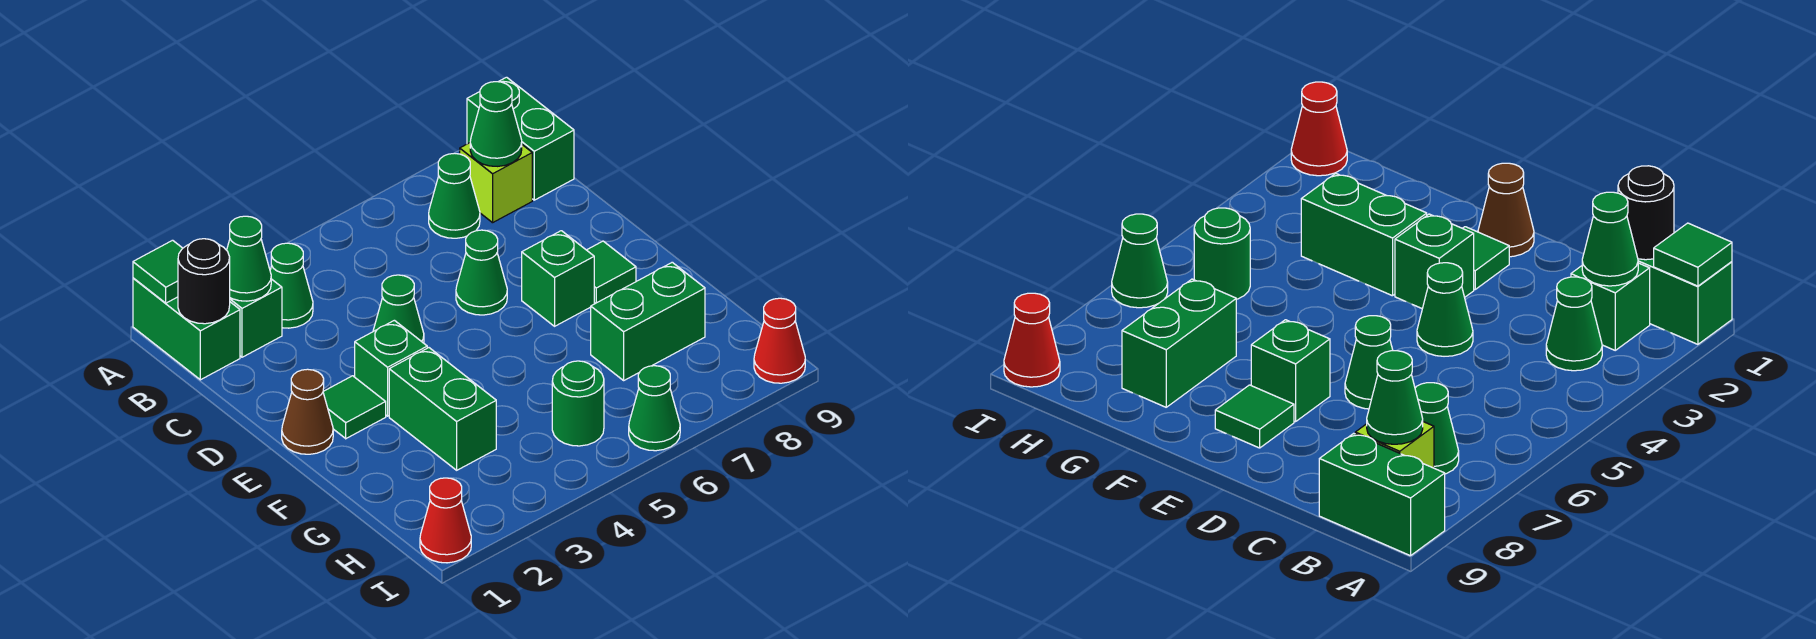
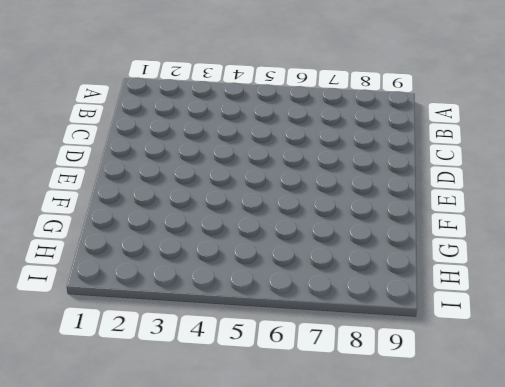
none -> green 1x2 brick [133,278,240,380]
none -> green 1x2 brick [467,77,574,200]
none -> green 1x1 brick [230,279,282,357]

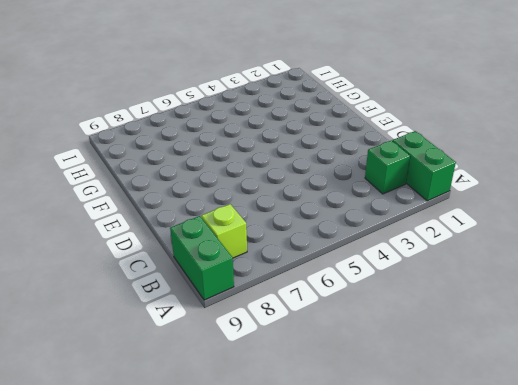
none -> green 1x1 cone [270,243,313,328]
none -> green 1x1 cone [429,153,480,238]
none -> green 1x1 cone [373,275,424,343]

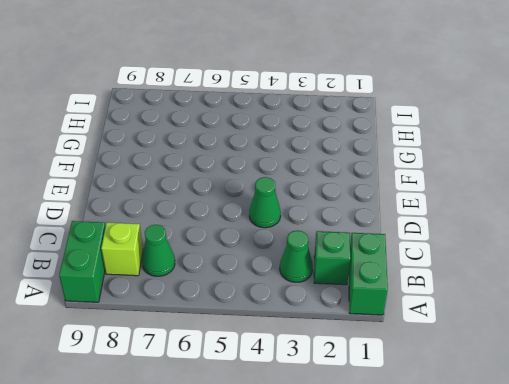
none -> green 1x1 cone [456,230,507,315]
none -> brown 1x1 cone [282,369,333,454]
none -> green 1x1 tile [323,376,386,439]

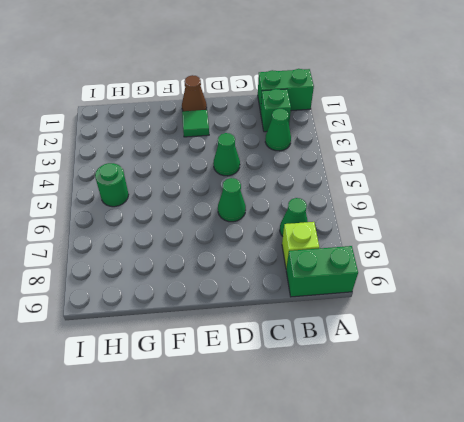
none -> green 1x1 brick [355,320,427,416]
none -> green 1x1 brick [522,231,594,326]
none -> green 1x1 tile [587,241,636,304]

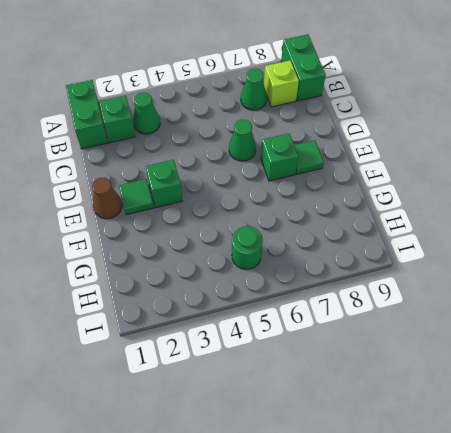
none -> green 1x1 cone [373,275,424,343]
none -> green 1x2 brick [389,348,496,470]
none -> green 1x2 brick [591,262,705,380]

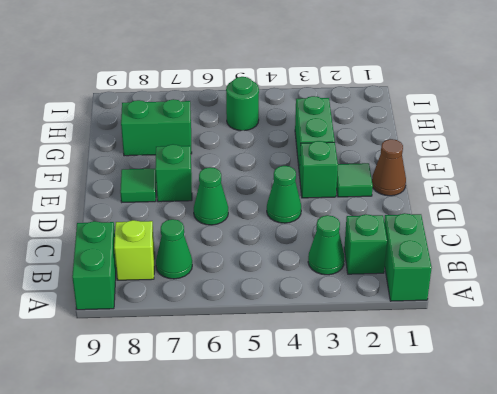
none -> red 1x1 cone [420,478,471,563]
none -> green 1x1 cone [629,366,680,451]
none -> red 1x1 cone [754,298,805,383]

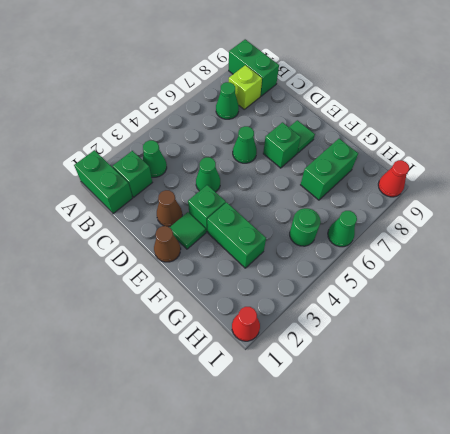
brown 1x1 cone [157,190,182,227] -> none
none -> green 1x1 tile [133,240,183,303]
none -> black 1x1 round brick [178,239,230,324]
none -> green 1x1 cone [227,216,271,301]

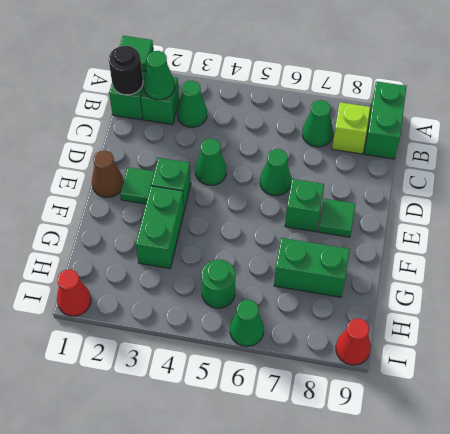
none -> green 1x1 cone [470,82,522,166]

